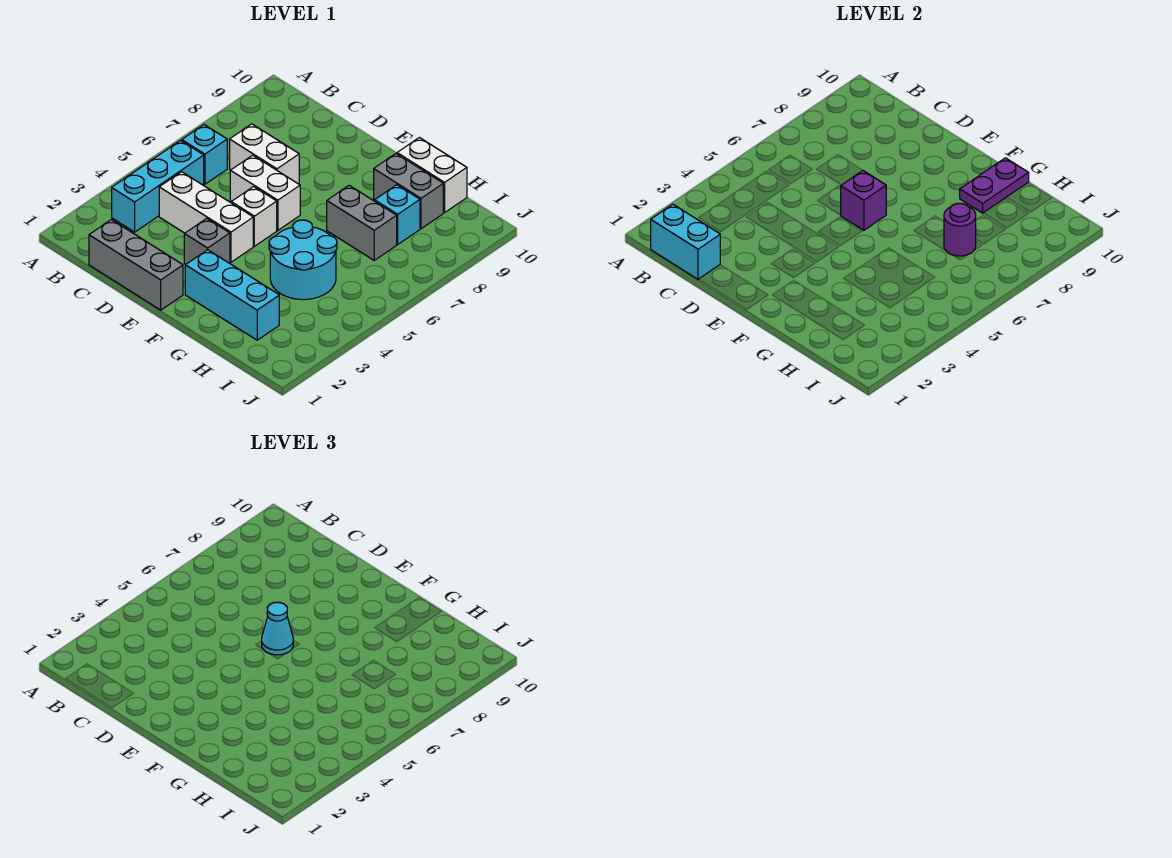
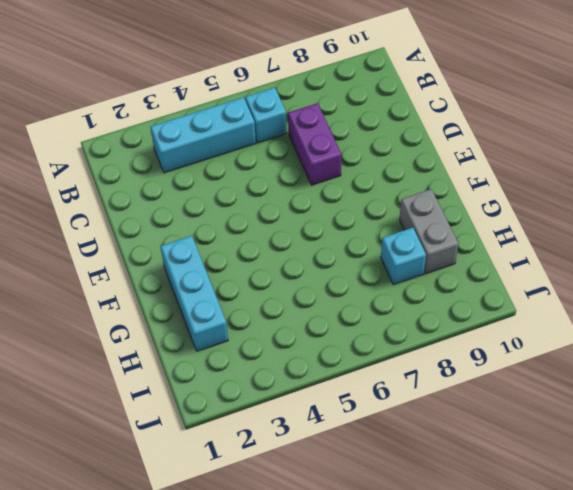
purple 1x2 brick [288,103,342,185] -> white 1x2 brick [230,124,299,184]
none -> grey 1x3 brick [89,220,183,310]
none -> white 1x3 brick [159,172,253,262]
none -> white 1x2 brick [230,155,300,230]

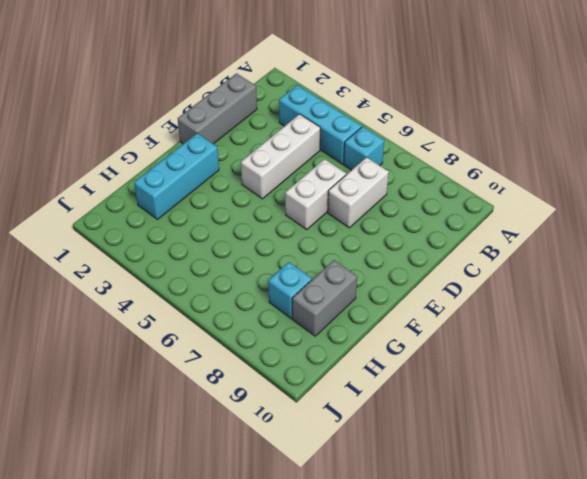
none -> grey 1x1 brick [184,219,230,265]
none -> white 1x1 brick [231,187,277,246]
none -> cyan 2x2 round brick [269,220,337,300]

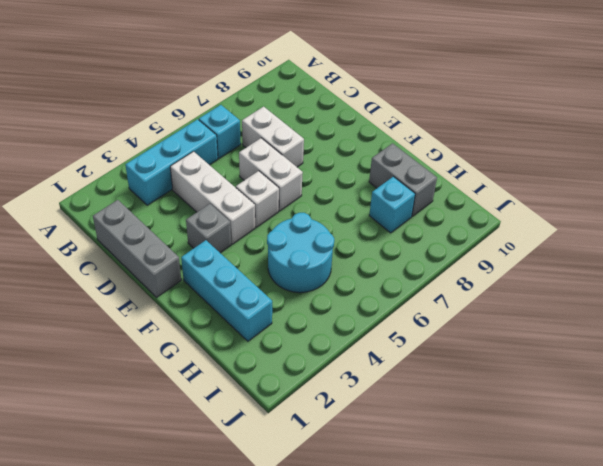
none -> grey 1x2 brick [327,185,397,260]
none -> white 1x2 brick [397,138,467,213]
none -> cyan 1x2 brick [651,204,720,279]

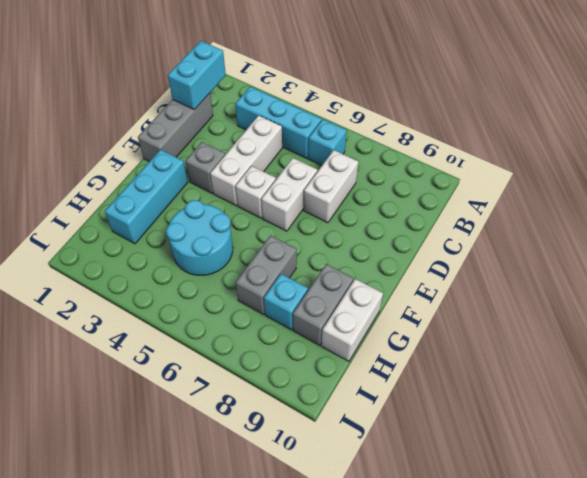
none -> purple 1x1 brick [841,171,886,230]
none -> purple 1x2 plate [960,158,1029,213]
none -> purple 1x1 round brick [944,204,976,256]

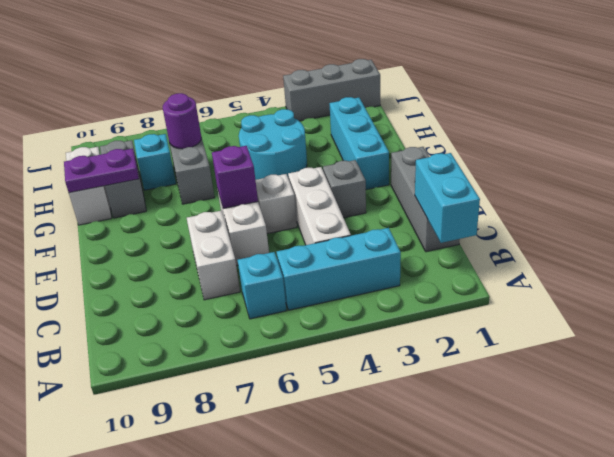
grey 1x3 brick [283,59,380,121] -> none
none -> cyan 1x1 cone [262,603,293,655]

